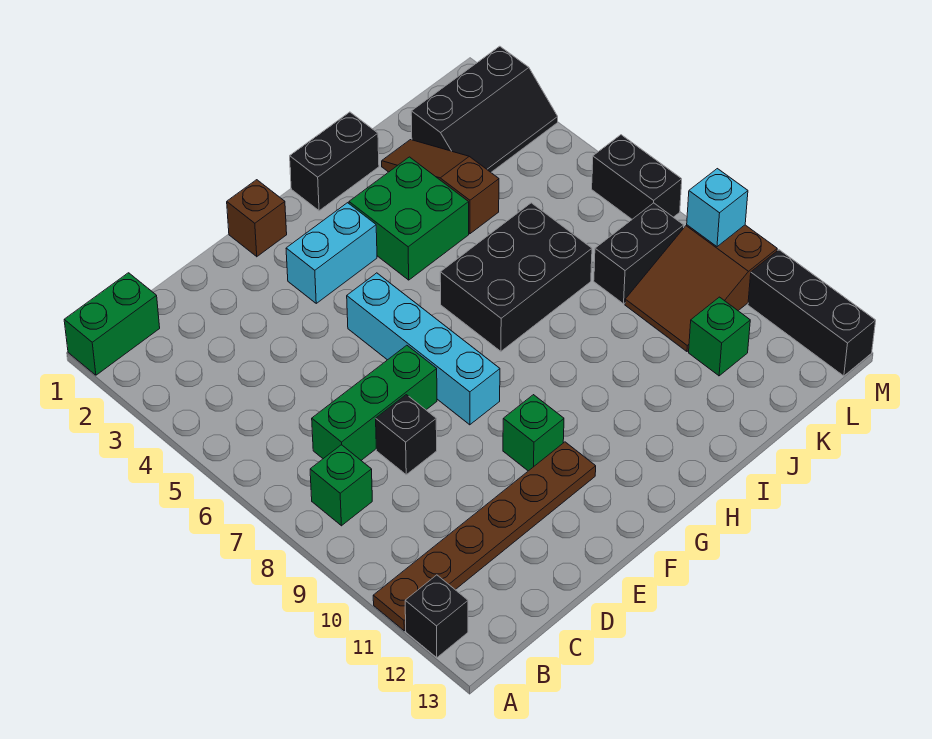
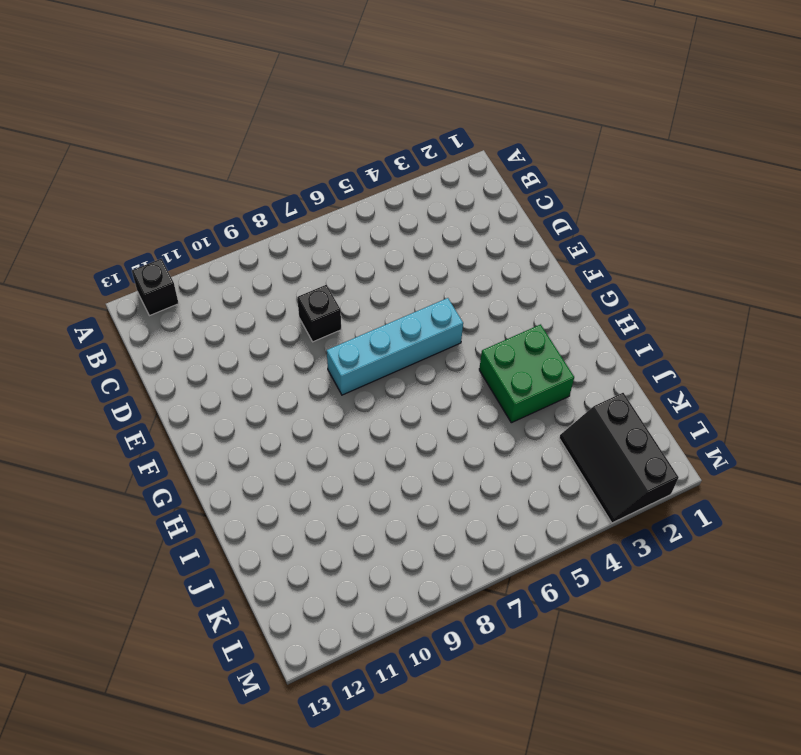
none -> green 1x2 brick [64,273,160,375]
none -> brown 1x6 plate [373,442,596,631]
none -> green 1x1 brick [310,445,372,526]

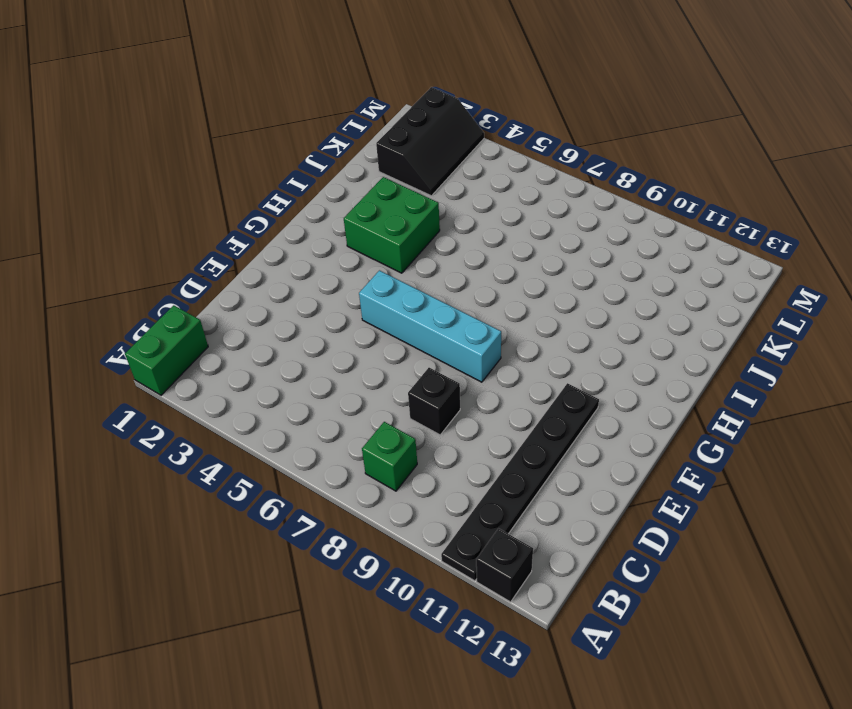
black 1x6 plate [441,383,599,581] -> brown 1x6 plate [373,442,596,631]
none -> green 1x3 brick [312,345,437,460]
none -> brown 1x1 brick [227,180,287,257]
none -> cyan 1x2 brick [286,203,377,303]

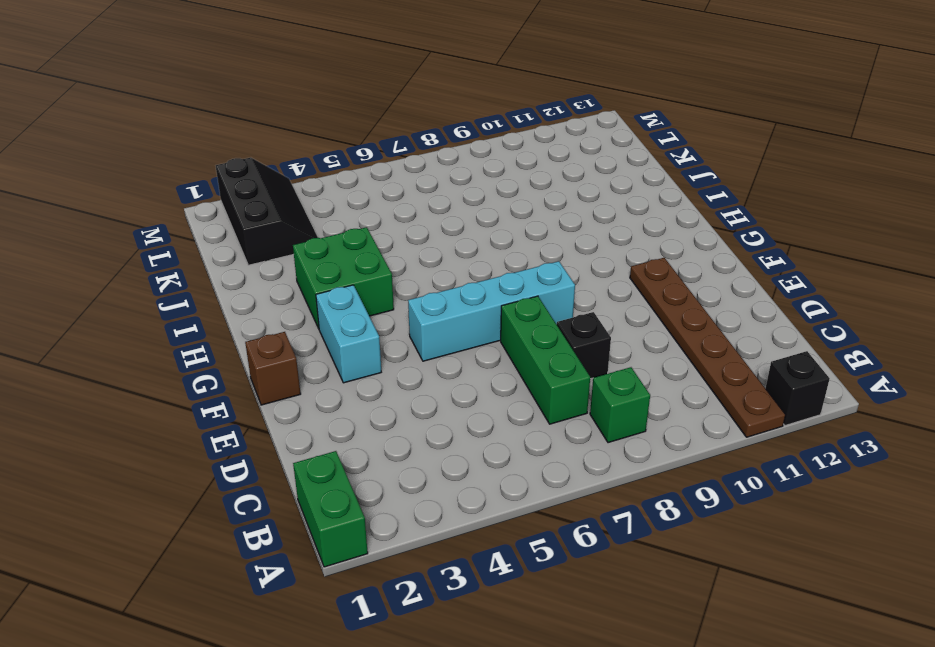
none -> green 1x1 brick [503,395,564,471]
none -> black 1x2 brick [290,112,379,211]
none -> black 2x3 brick [440,203,592,351]

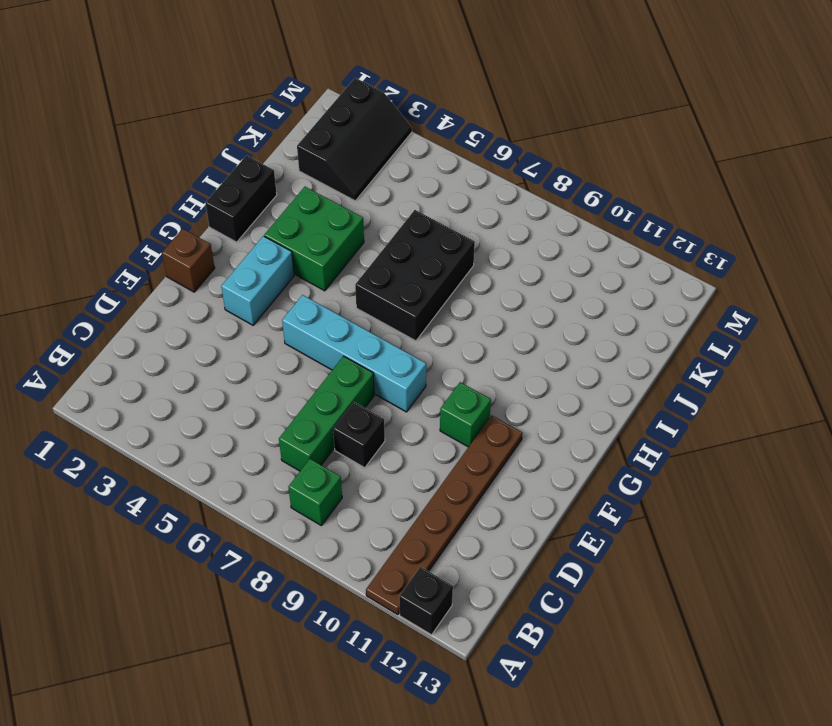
none -> green 1x2 brick [64,273,160,375]
none -> brown 1x3 slope [382,140,499,234]
none -> black 1x2 brick [594,203,684,304]

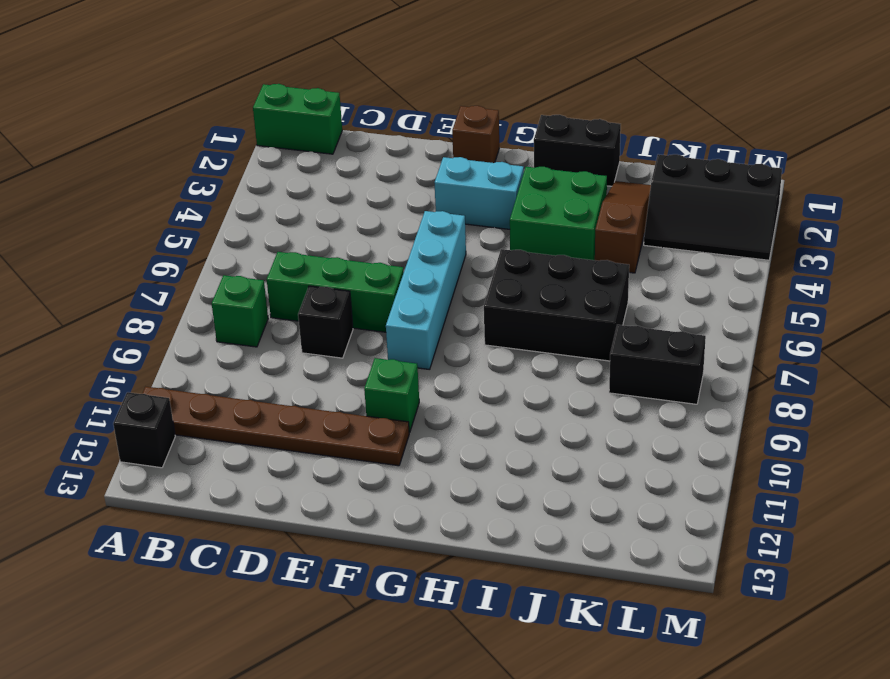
none -> brown 2x3 slope [625,225,777,351]
none -> green 1x1 brick [689,297,750,376]
none -> black 1x2 brick [592,135,682,219]

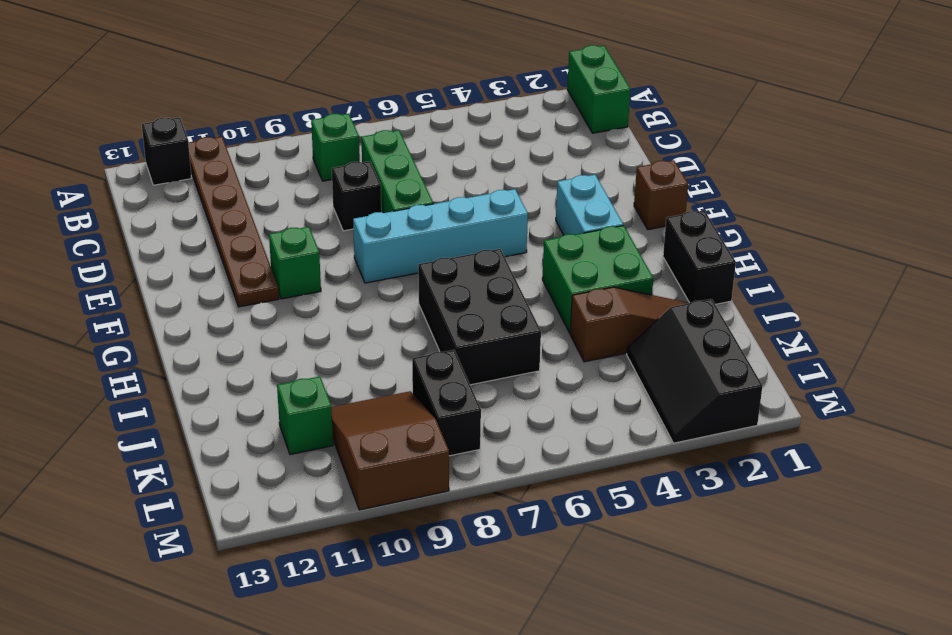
none -> black 1x2 brick [592,135,682,219]
none -> black 1x3 brick [748,250,876,376]
none -> cyan 1x1 brick [687,169,748,247]

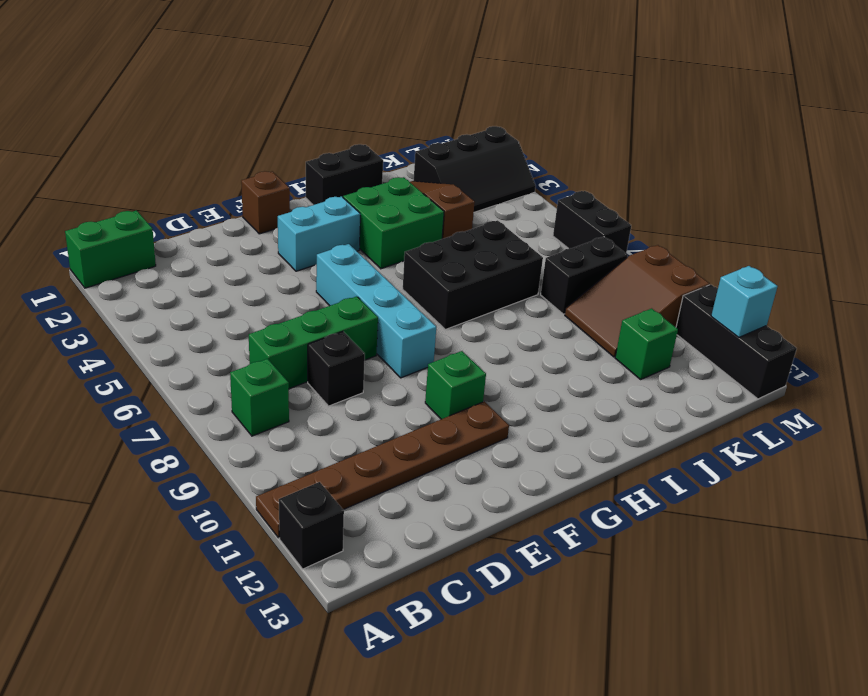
cyan 1x1 brick [711,266,778,337] -> cyan 1x1 brick moved to [687,169,748,247]

